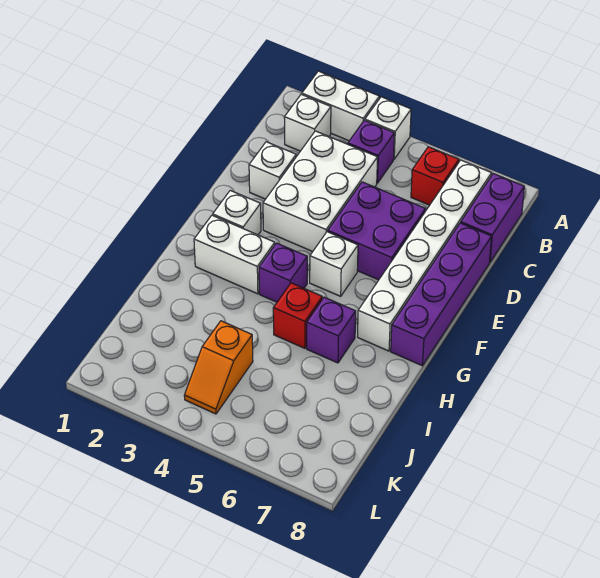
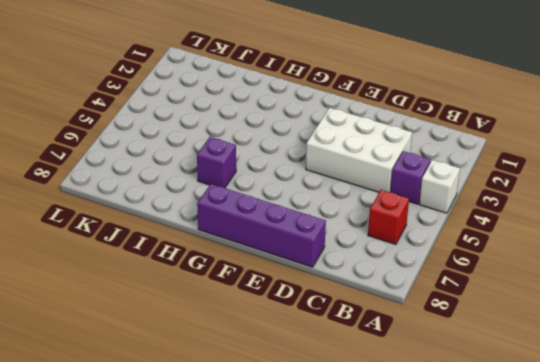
none -> white 1x2 brick [302,71,379,141]
none -> white 1x1 brick [284,94,331,151]
none -> white 1x6 brick [358,160,492,351]

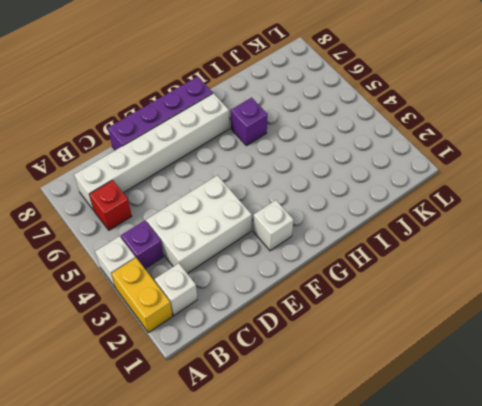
yellow 1x2 brick [112,258,173,333] -> white 1x2 brick [302,71,379,141]
none -> purple 1x2 brick [461,173,524,262]
none -> white 1x1 brick [249,142,296,199]
none -> purple 2x2 brick [328,182,425,280]

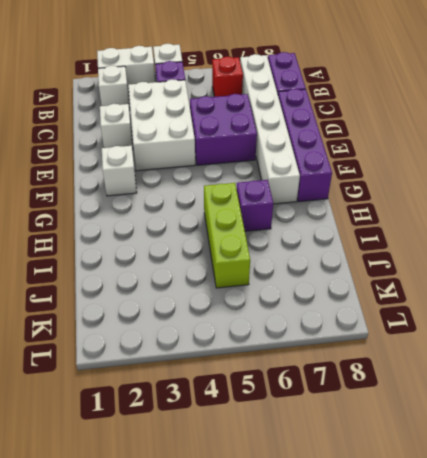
lime 1x3 brick [204,183,250,288] -> red 1x1 brick [273,283,322,348]
none -> white 1x1 brick [310,232,358,296]
none -> white 1x2 brick [194,215,275,294]
none -> purple 1x1 brick [259,243,307,302]

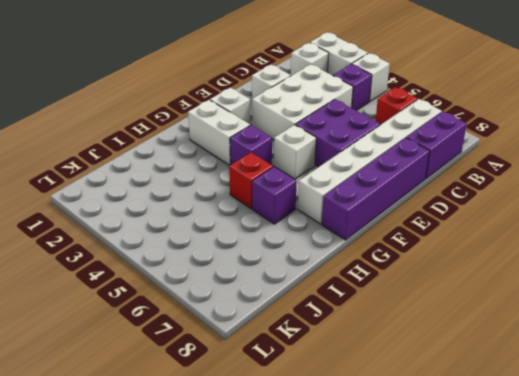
none -> orange 1x2 slope [184,321,253,414]

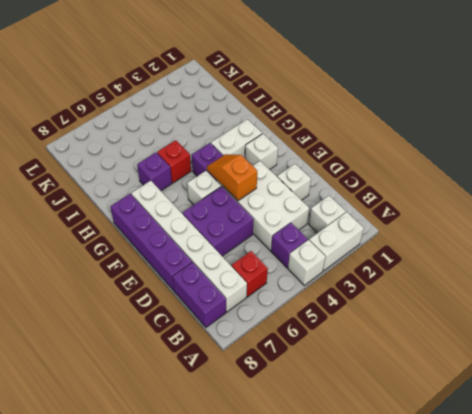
orange 1x2 slope [207,154,257,201] -> orange 1x2 slope moved to [184,321,253,414]

